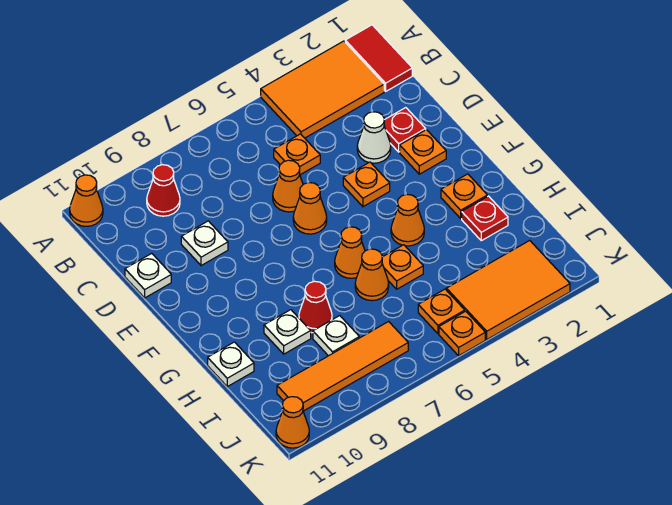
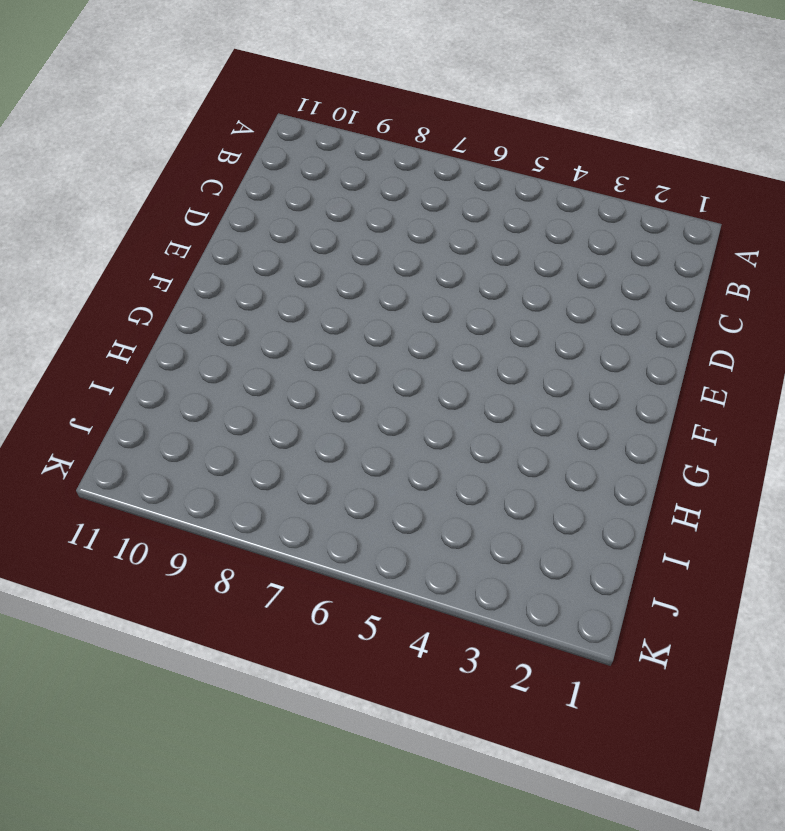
none -> red 1x2 tile [345,25,412,91]
none -> orange 2x3 tile [261,41,384,138]
none -> orange 1x1 cone [70,175,103,226]

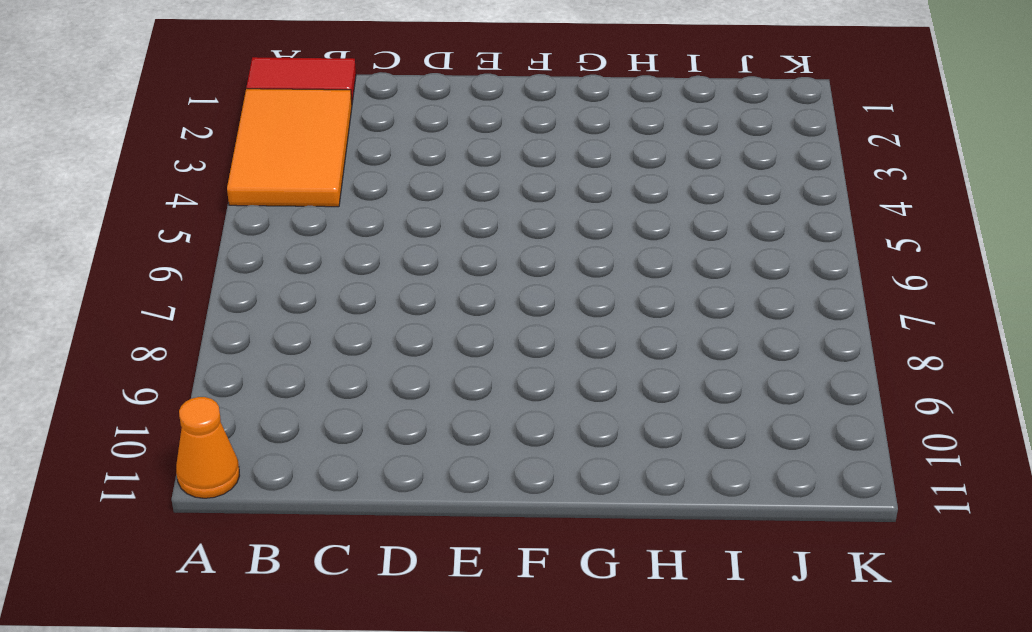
none -> red 1x1 cone [147,165,180,216]
none -> orange 1x1 plate [274,134,320,175]
none -> red 1x1 plate [384,108,426,152]

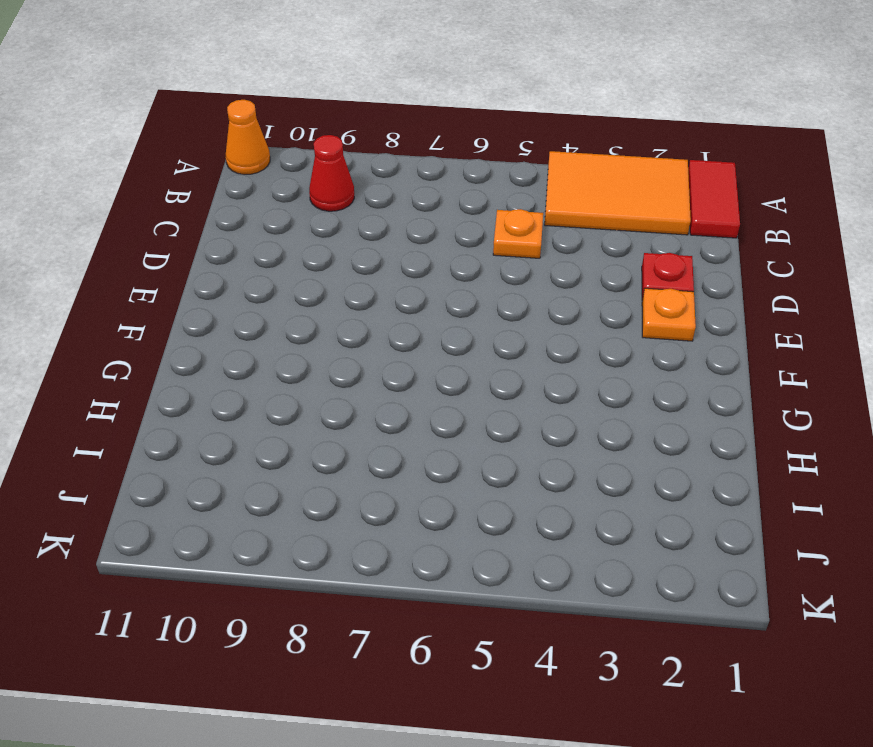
none -> white 1x1 cone [357,112,391,163]
none -> orange 1x1 cone [273,160,303,212]
none -> white 1x1 plate [181,221,228,266]

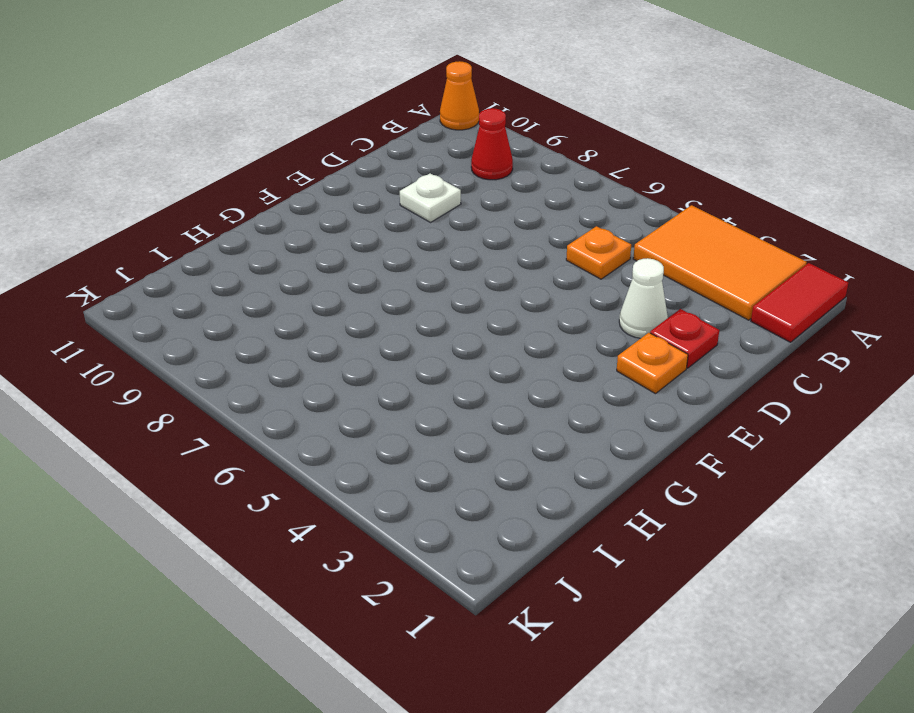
none -> orange 1x1 cone [273,160,303,212]
none -> white 1x1 plate [125,253,171,298]
none -> orange 1x1 plate [343,162,390,207]

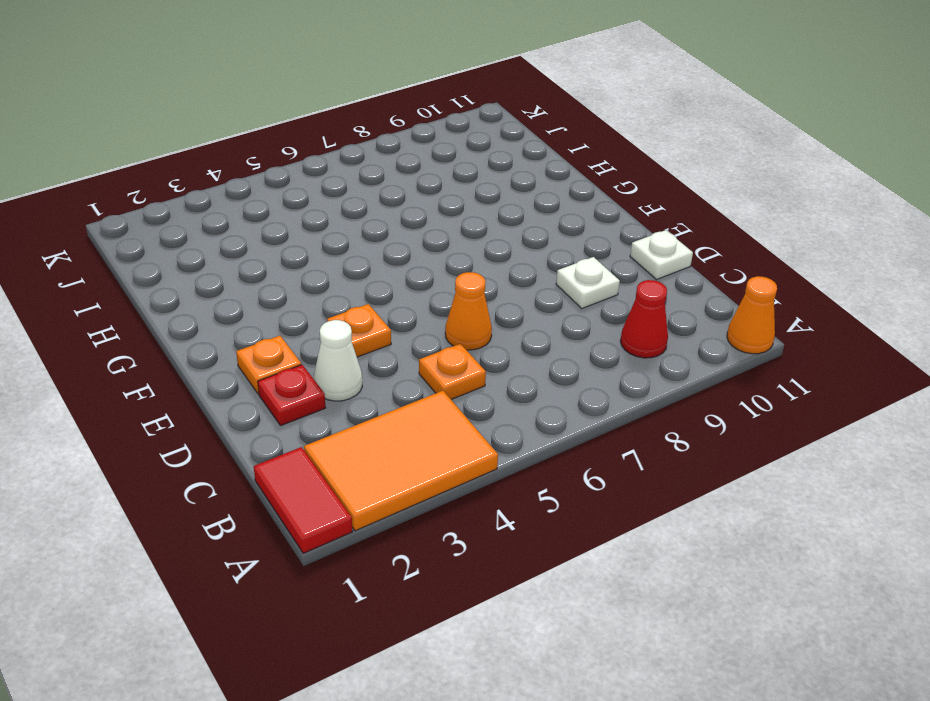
none -> orange 1x1 cone [293,183,327,234]
none -> orange 1x1 plate [441,174,487,218]
none -> orange 1x1 cone [391,194,424,246]

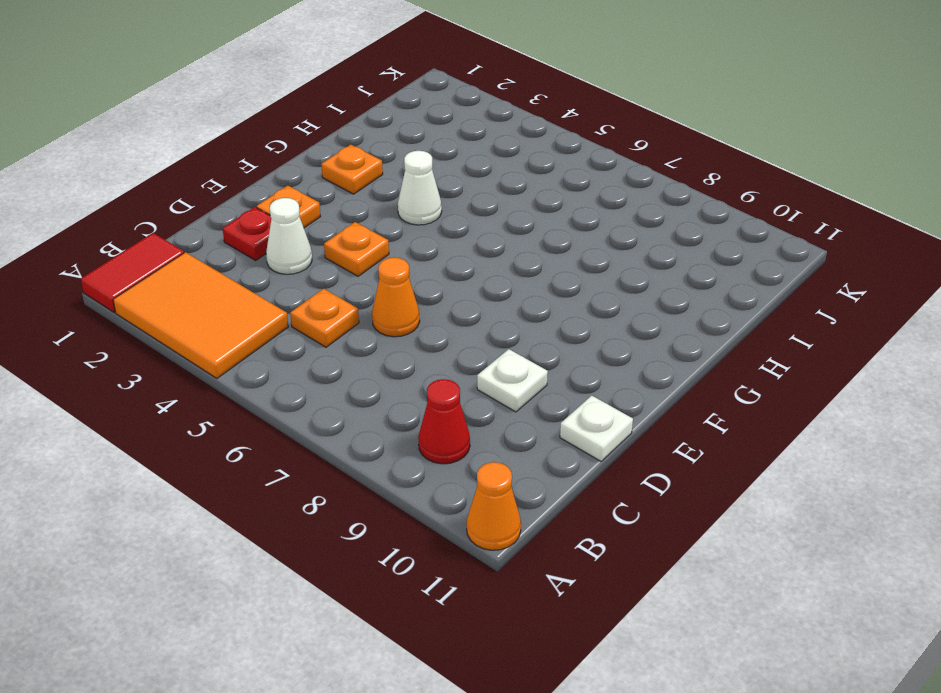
white 1x1 cone [398,151,442,225] -> orange 1x1 cone [391,194,424,246]
none -> orange 1x1 cone [293,183,327,234]
none -> orange 1x1 cone [335,227,365,278]
none -> red 1x1 plate [462,196,508,241]

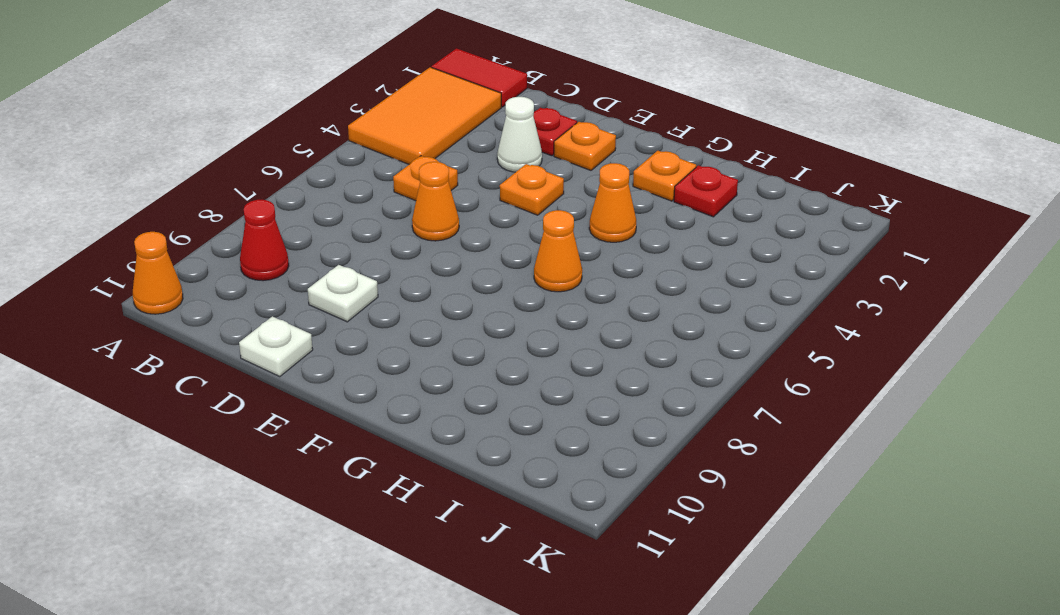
none -> orange 1x1 cone [293,183,327,234]
none -> orange 1x1 plate [382,245,423,289]
none -> orange 1x1 cone [355,249,389,301]

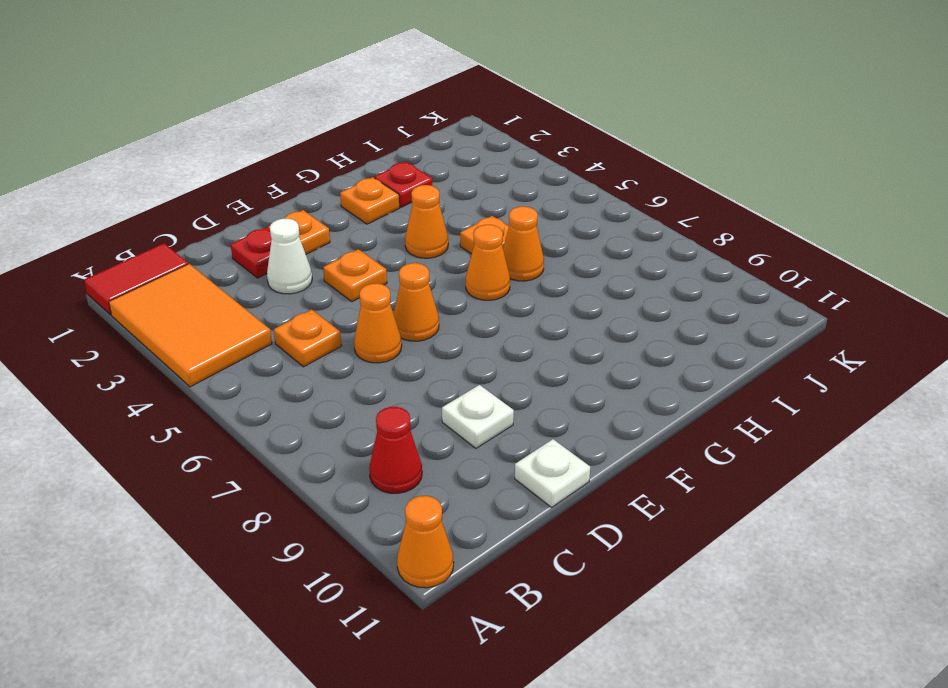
none -> red 1x1 cone [299,281,332,333]
none -> white 1x1 plate [264,310,311,354]
none -> white 1x1 plate [208,342,254,386]

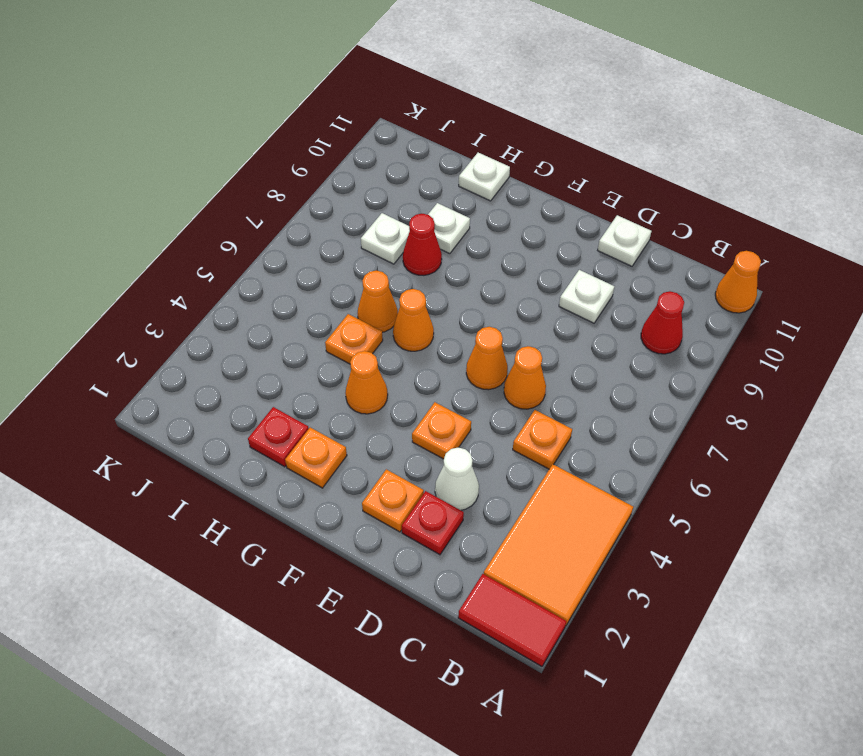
none -> orange 2x3 tile [446,240,570,339]
none -> orange 1x1 plate [418,289,465,334]
none -> orange 1x4 tile [277,322,408,411]

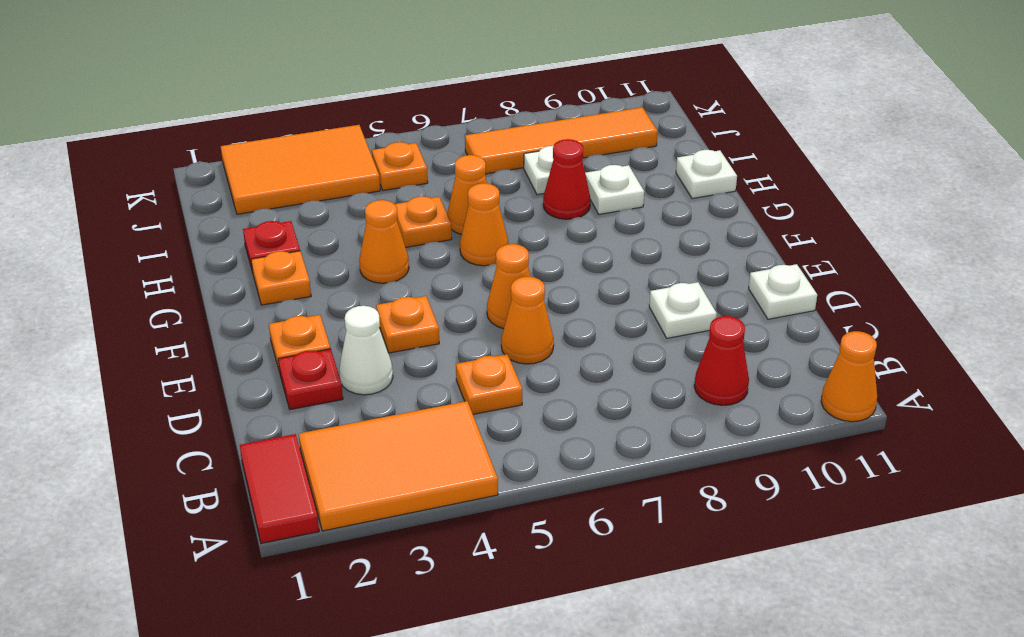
none -> orange 1x1 plate [439,311,485,356]
none -> orange 1x1 cone [276,397,309,448]

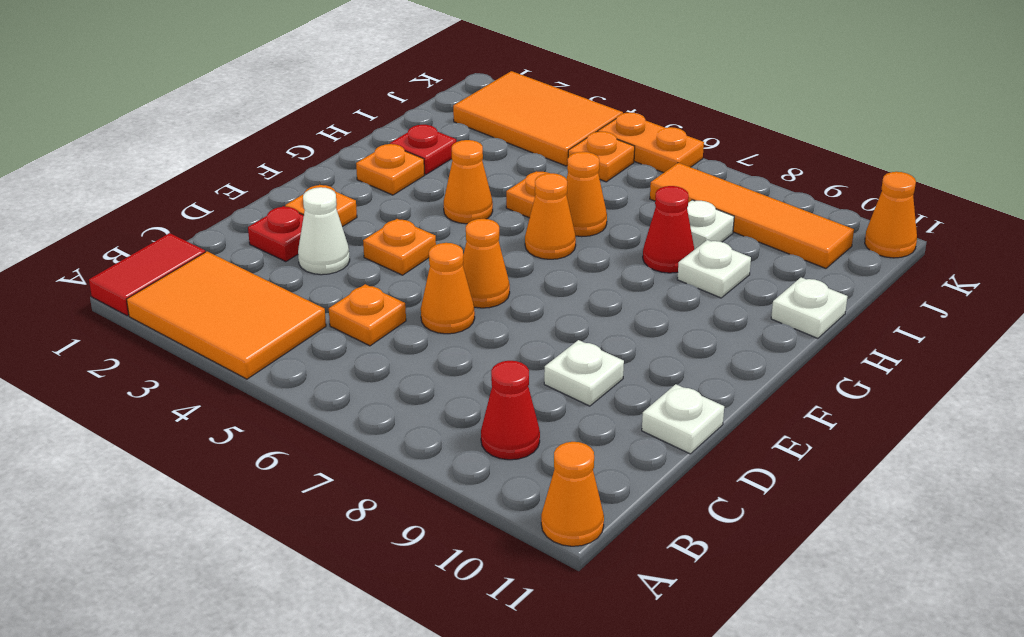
orange 1x2 plate [598,112,704,173] -> orange 1x1 plate [439,311,485,356]

